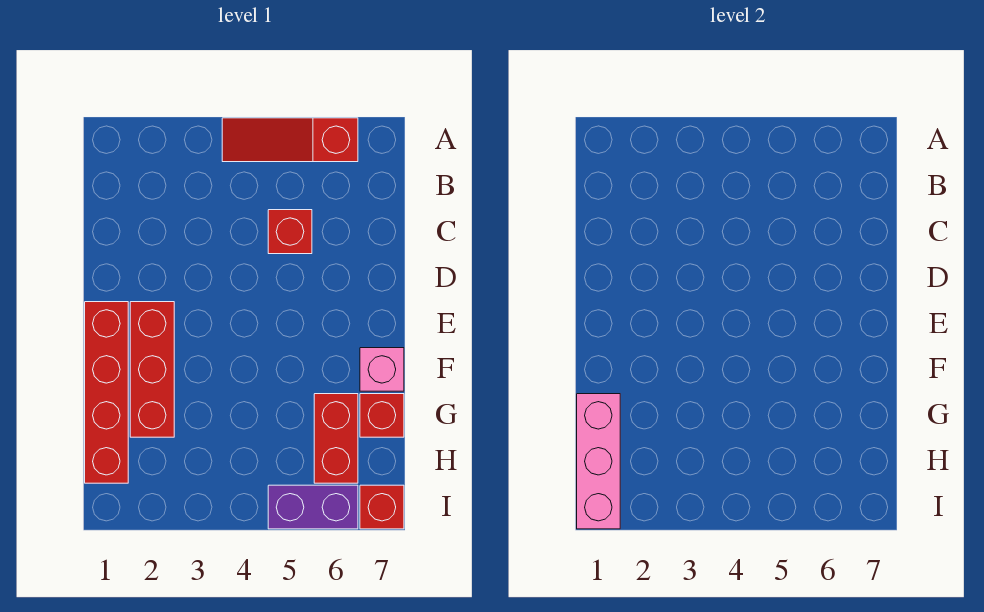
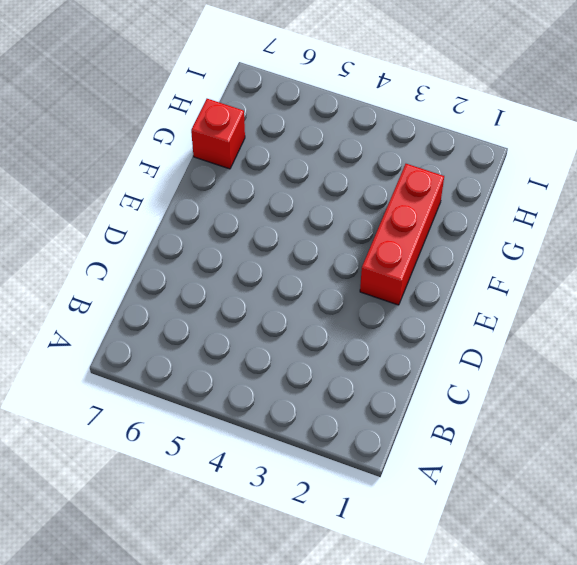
none -> red 1x3 slope [222,118,358,162]
none -> red 1x1 brick [268,210,312,254]

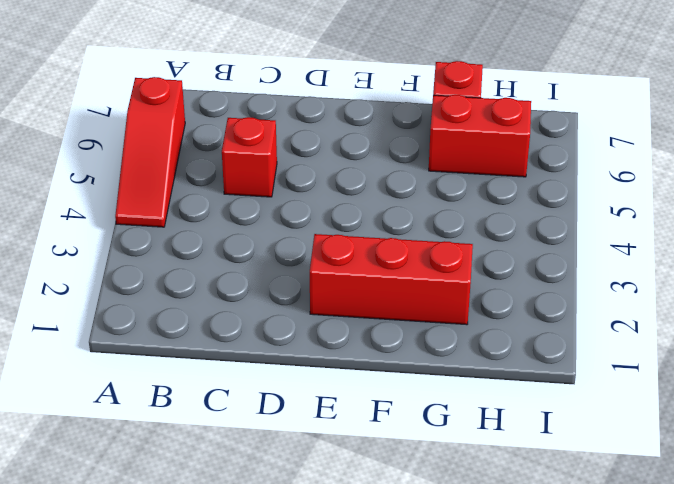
none -> red 1x4 brick [85,302,128,483]
none -> pink 1x1 brick [360,348,404,391]

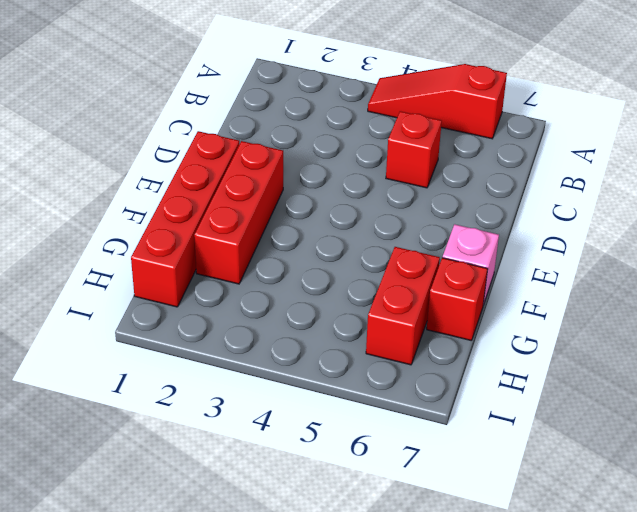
none -> purple 1x2 brick [268,485,358,529]
none -> red 1x1 brick [360,485,404,529]

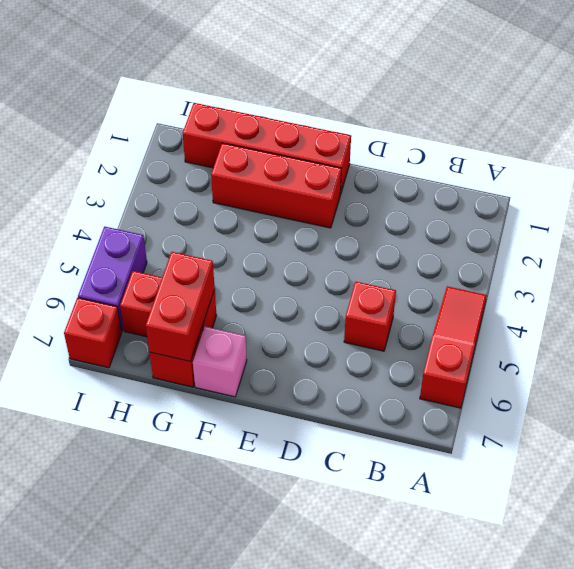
red 1x2 brick [146,252,215,362] -> none
none -> pink 1x3 brick [577,394,620,529]

